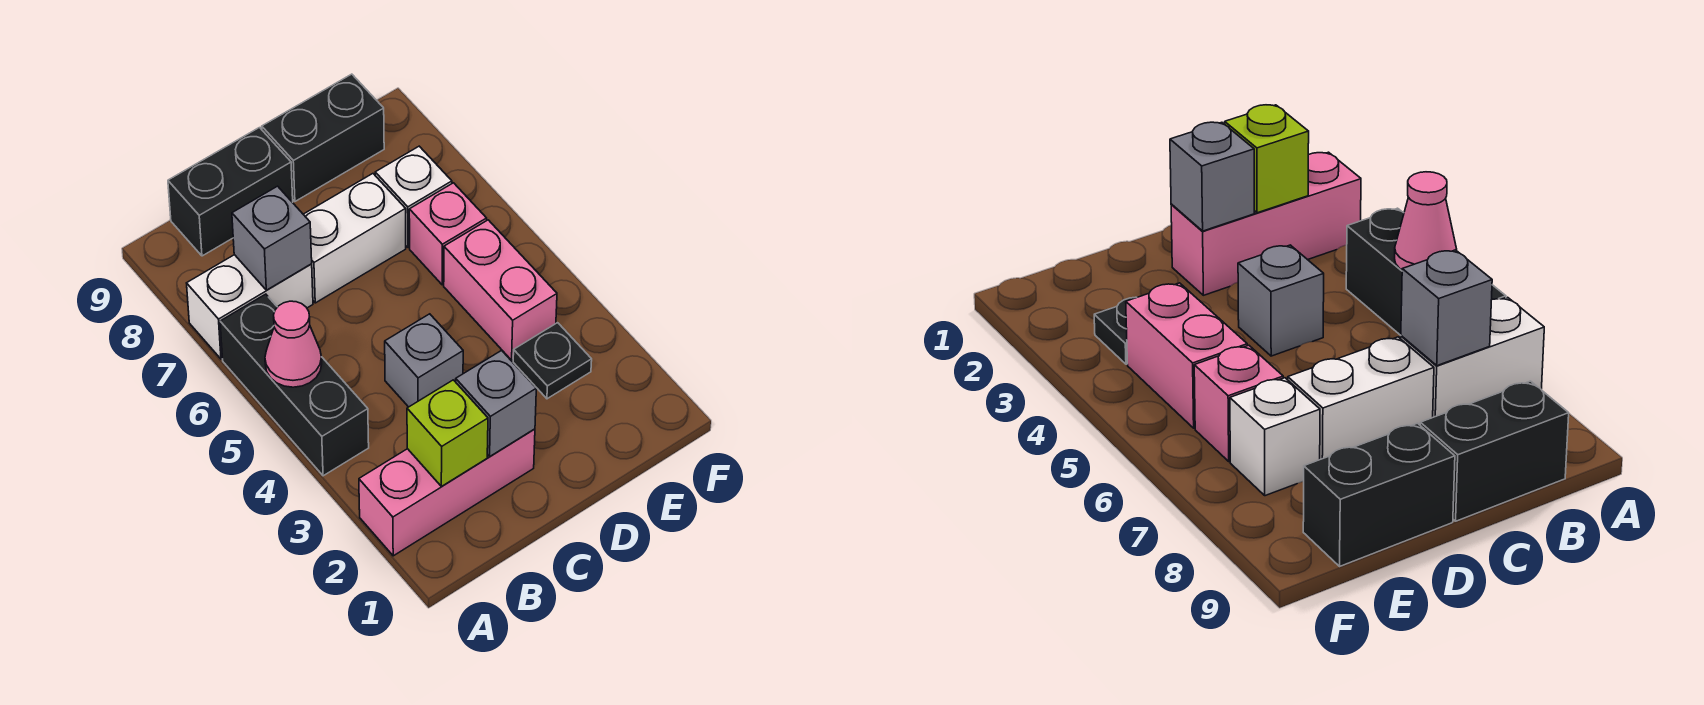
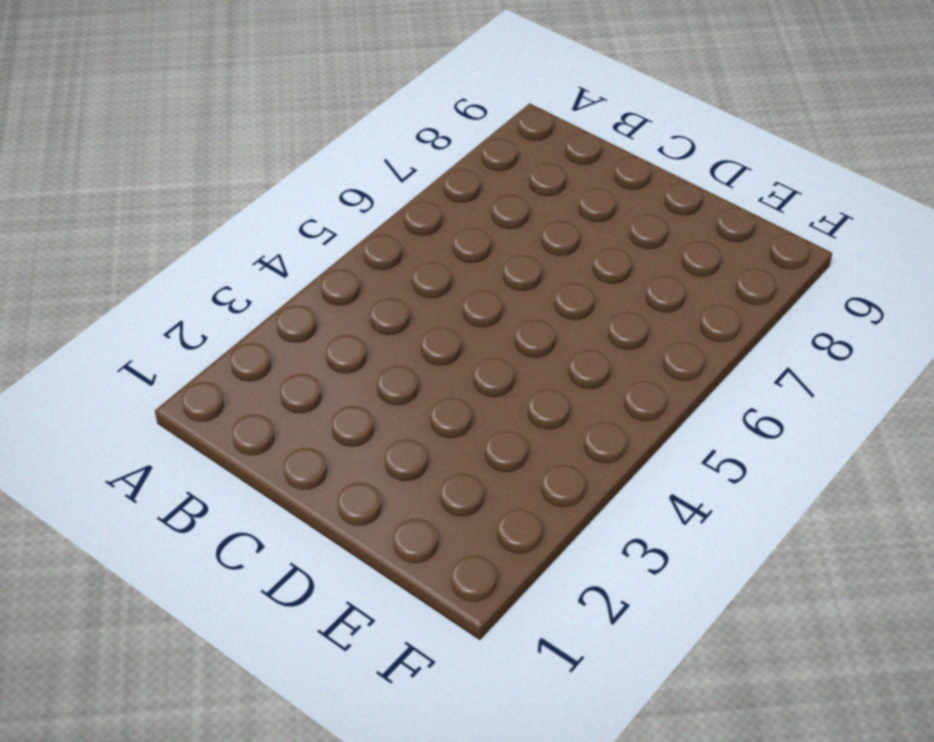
none -> pink 1x3 brick [359,429,535,556]
none -> black 1x3 brick [220,294,369,476]
none -> white 1x2 brick [187,255,313,359]

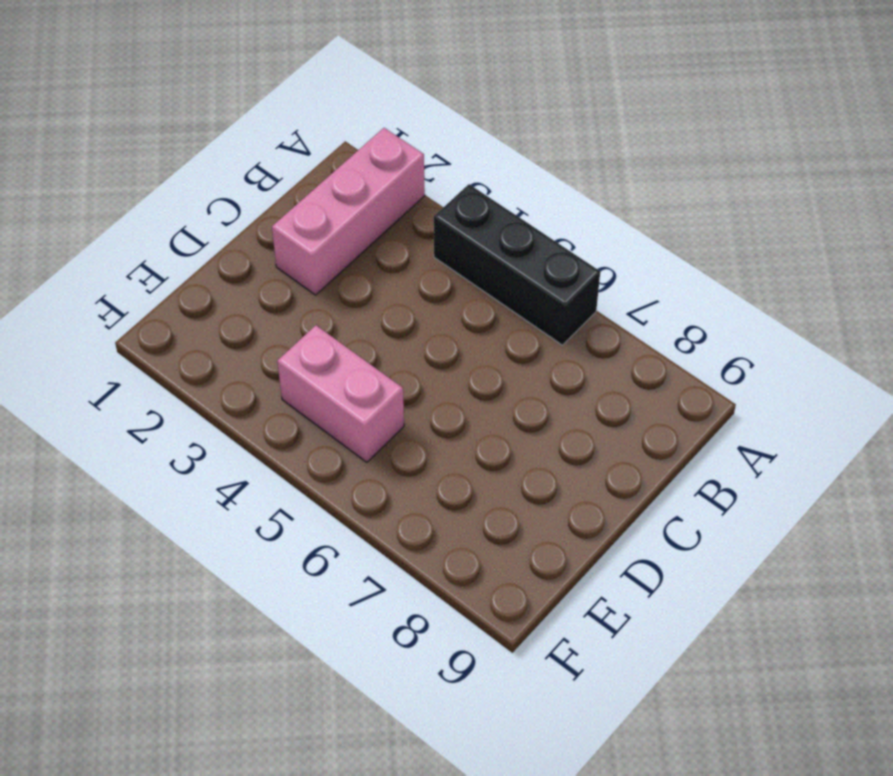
none -> white 1x2 brick [187,255,313,359]
none -> black 1x2 brick [168,128,293,256]
none -> grey 1x1 brick [385,314,463,407]

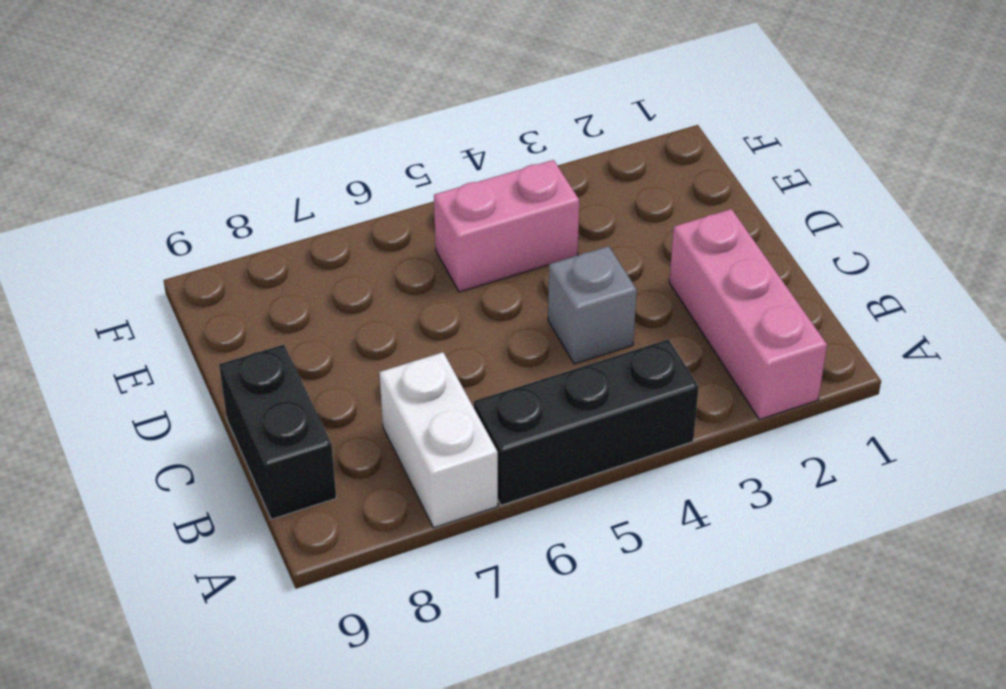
none -> white 1x2 brick [303,174,406,303]
none -> black 1x2 brick [262,74,384,201]
none -> black 1x1 plate [513,323,592,399]

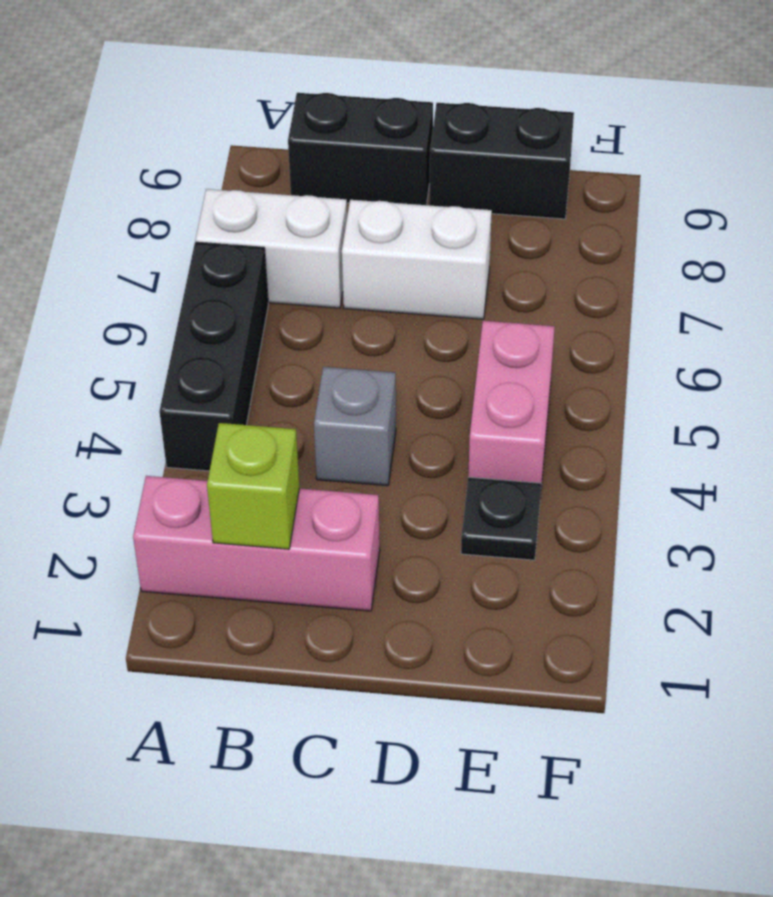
none -> pink 1x1 brick [409,183,487,285]
none -> white 1x1 brick [375,146,452,248]
none -> pink 1x1 cone [265,301,322,387]

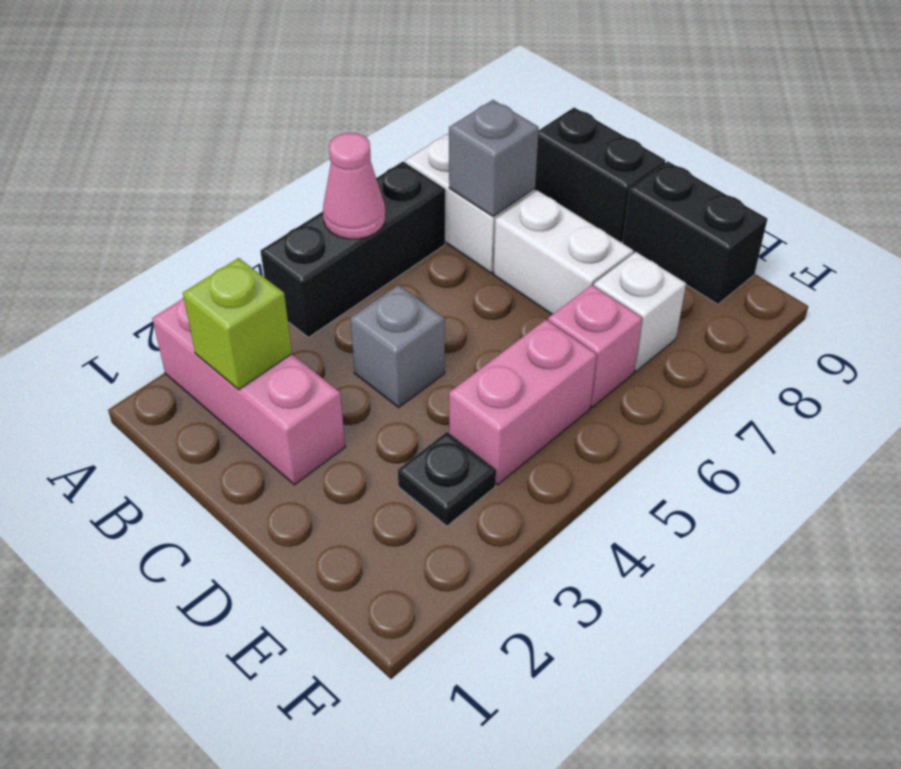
none -> grey 1x1 brick [456,351,536,456]

